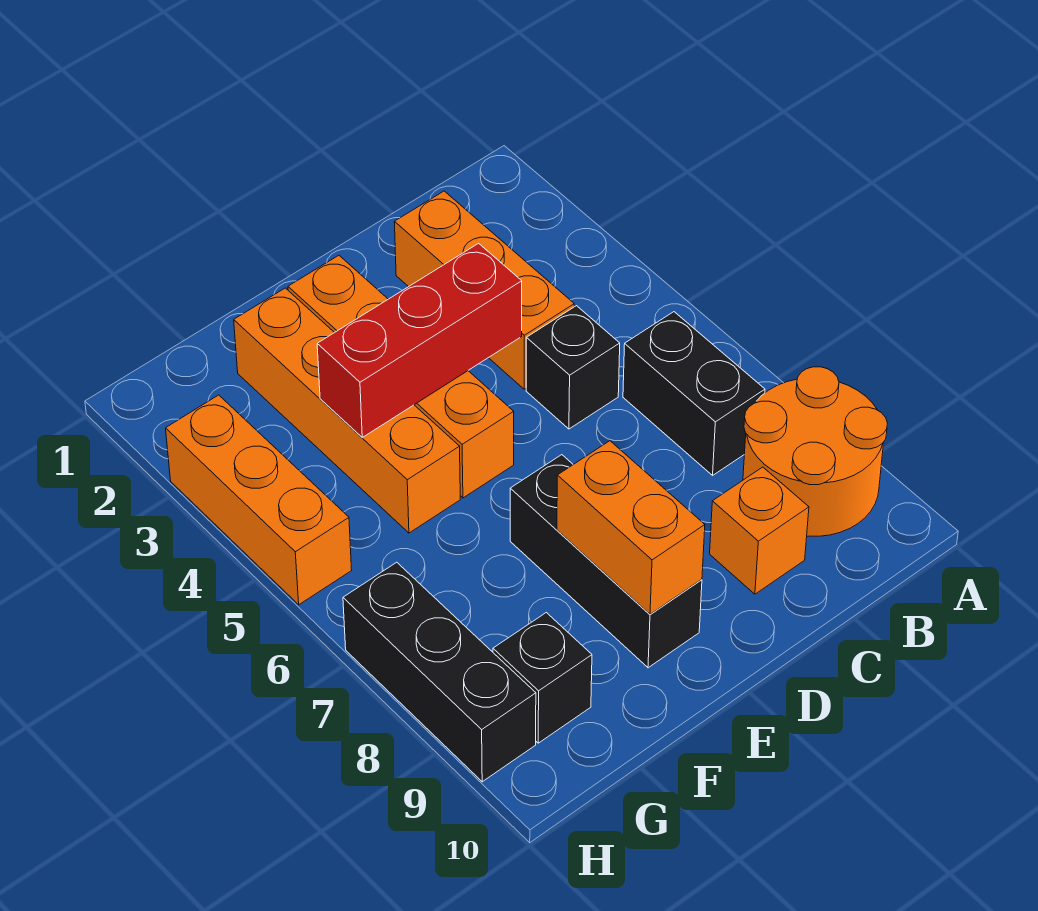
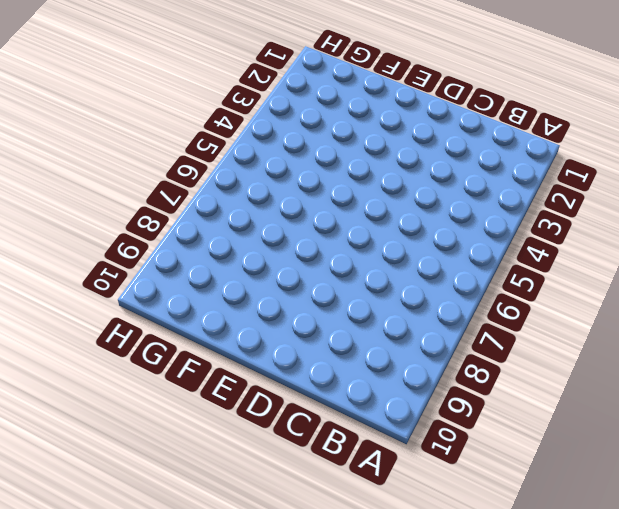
none -> orange 2x2 round brick [743,367,887,536]
none -> black 1x2 brick [623,312,765,475]
none -> orange 1x3 brick [395,191,574,389]

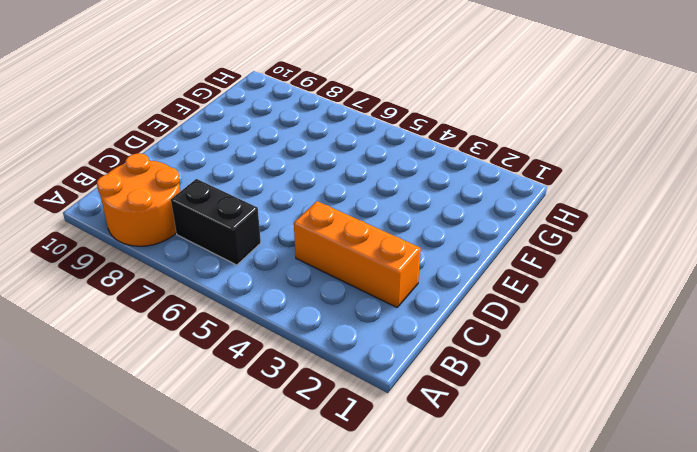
none -> black 1x1 brick [526,306,620,429]
none -> orange 1x1 brick [710,467,809,594]
none -> orange 1x4 brick [288,255,514,498]

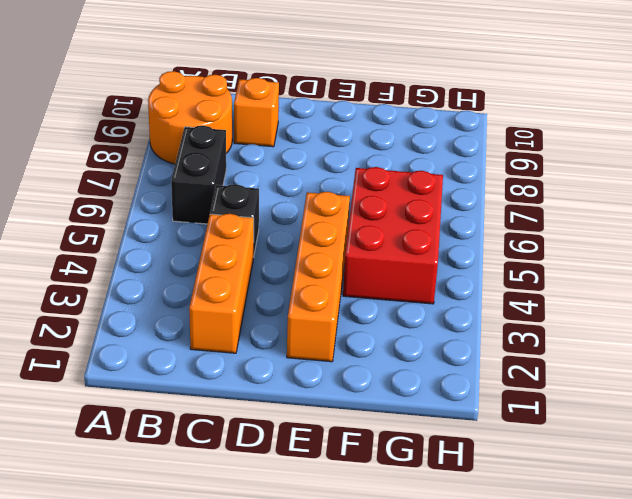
red 2x3 brick [343,167,443,304] -> orange 1x4 brick [234,288,460,533]
none -> black 1x3 brick [510,455,702,668]
none -> black 1x1 brick [493,613,592,743]
none -> orange 1x3 brick [166,395,352,605]

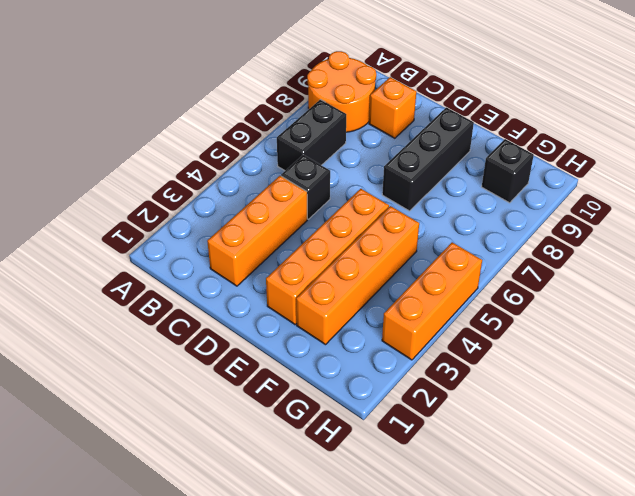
none -> black 1x3 brick [343,562,536,782]
none -> red 1x3 brick [317,243,522,437]
none -> orange 1x2 brick [557,441,705,614]

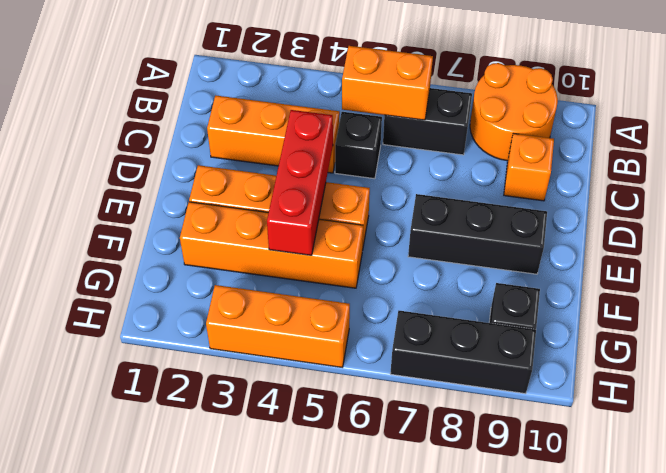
orange 1x2 brick [342,46,433,120] -> orange 1x2 brick moved to [557,441,705,614]

